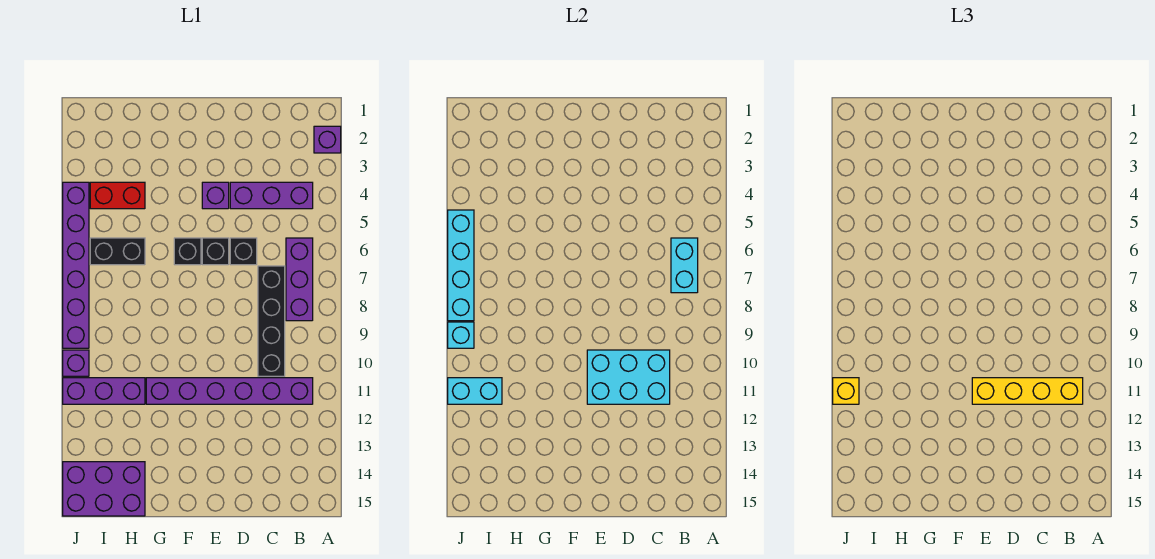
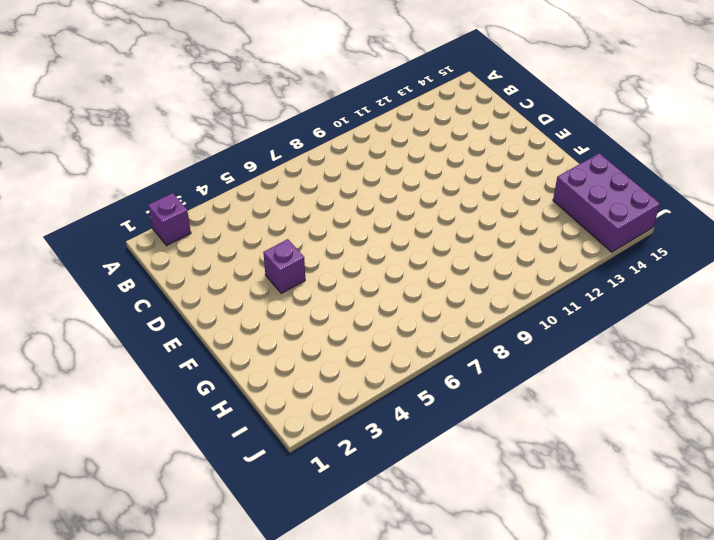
none -> purple 1x3 brick [230,182,313,209]
none -> purple 1x3 brick [286,238,313,321]
none -> purple 1x6 brick [146,378,313,404]

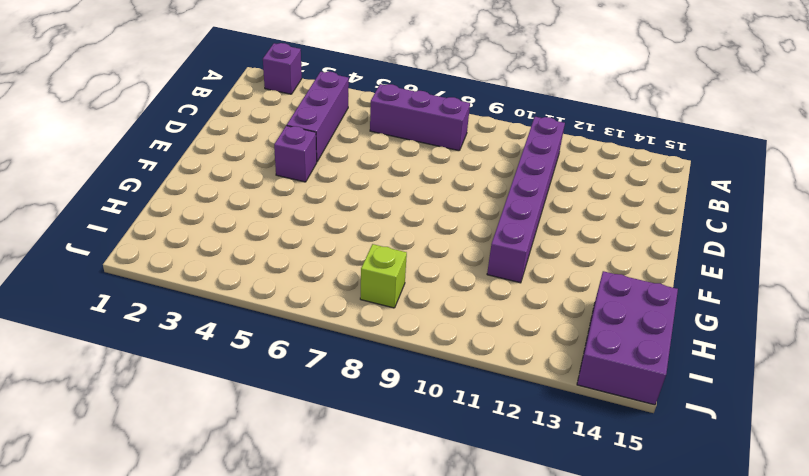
lime 1x1 brick [360,244,407,308] -> none
none -> black 1x4 brick [258,266,285,376]
none -> black 1x1 brick [230,238,257,265]
none -> black 1x1 brick [202,238,229,265]

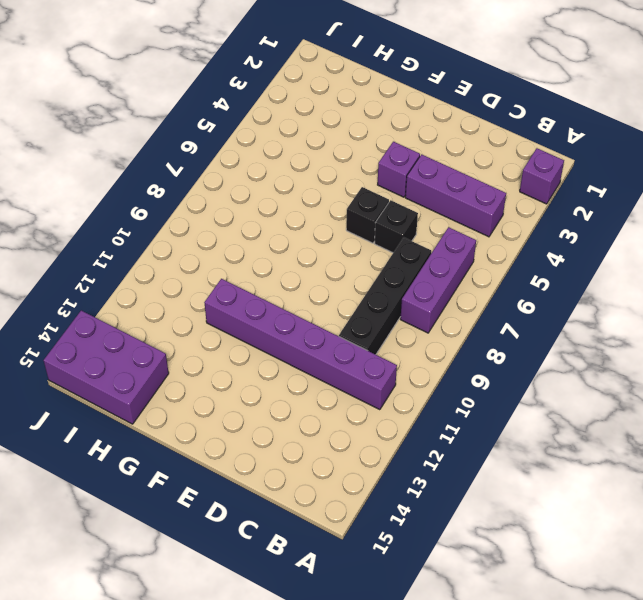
none -> black 1x1 brick [174,238,201,265]
none -> red 1x2 brick [90,182,145,209]
none -> black 1x2 brick [90,238,145,265]

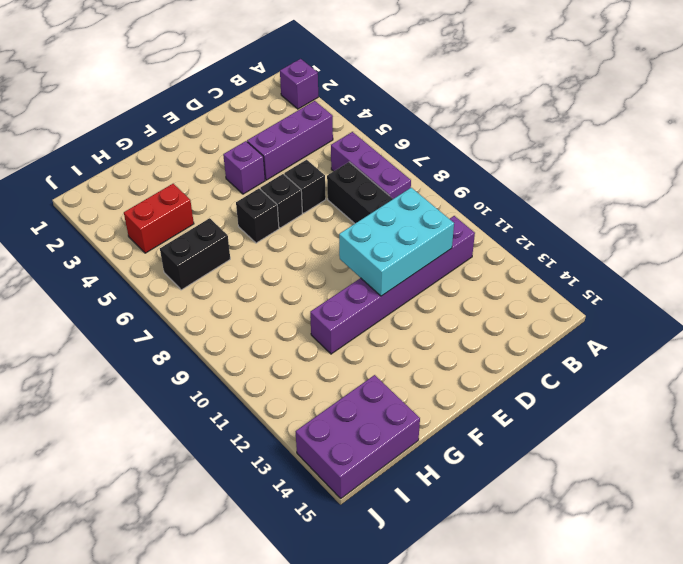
none -> purple 1x3 brick [63,378,145,404]
none -> purple 1x6 brick [63,182,89,348]
none -> purple 1x1 brick [63,350,89,376]

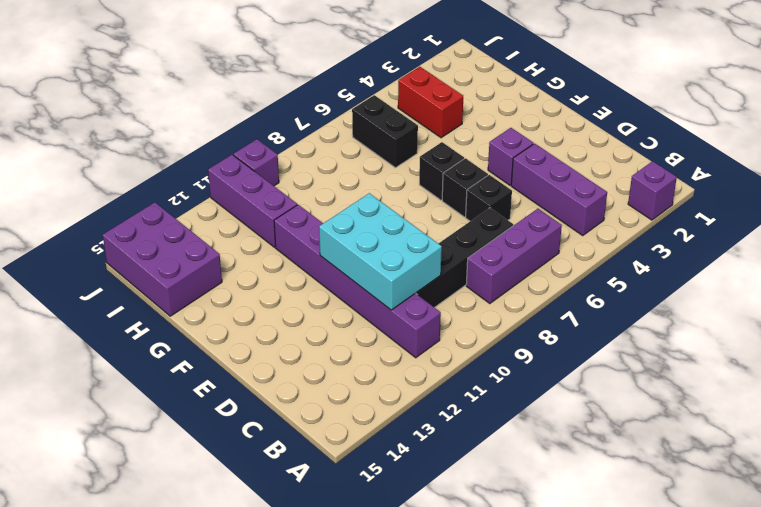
none -> purple 1x6 brick [63,182,89,348]
none -> cyan 1x2 brick [671,238,698,293]
none -> cyan 1x2 brick [448,378,502,404]

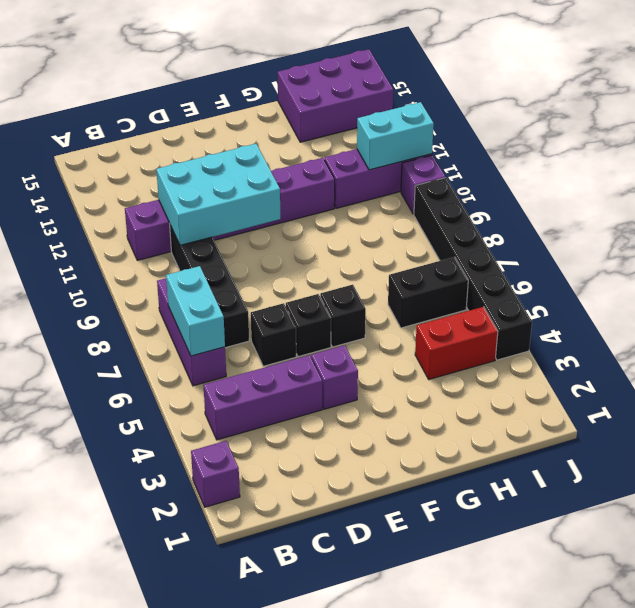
black 1x6 brick [414,178,532,360] -> purple 1x6 brick [63,182,89,348]
none -> cyan 1x4 brick [448,210,474,321]
none -> cyan 1x1 brick [448,322,474,348]
none -> yellow 1x4 brick [972,378,1083,404]

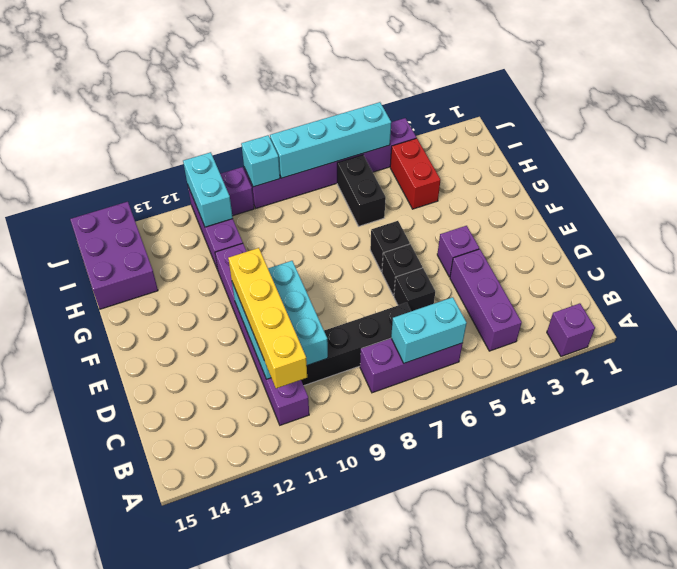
none -> yellow 1x1 brick [833,378,859,404]

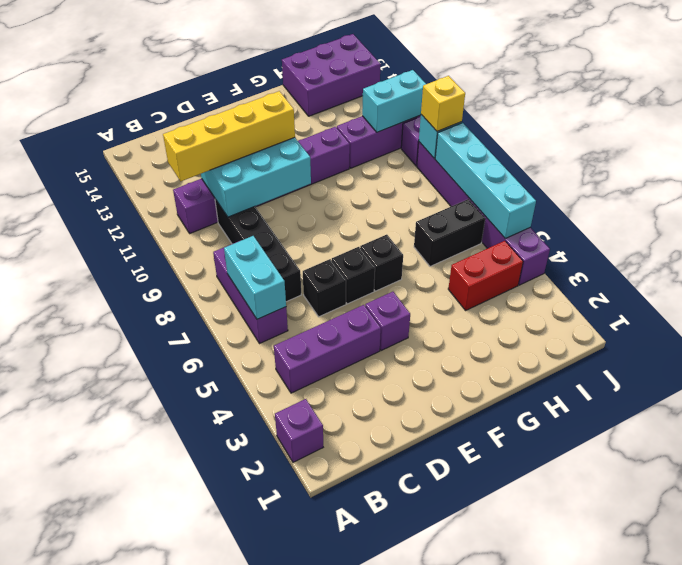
yellow 1x1 brick [421,76,465,131] -> yellow 1x1 brick moved to [833,378,859,404]

